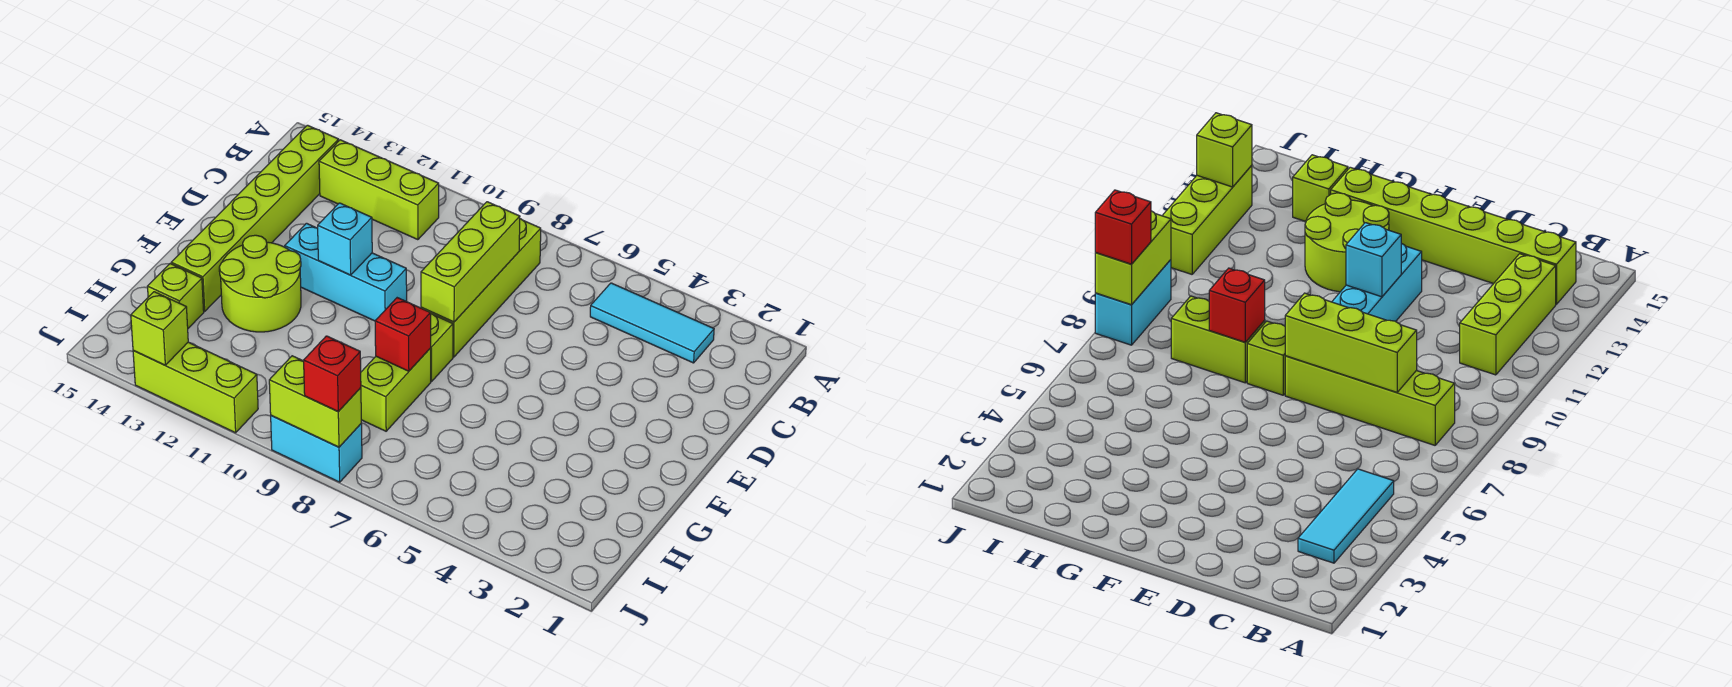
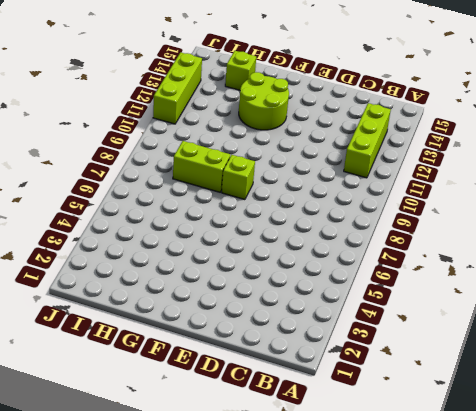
none -> cyan 1x3 tile [590,283,714,363]
none -> lime 1x4 brick [421,219,541,357]
none -> lime 1x6 brick [171,125,339,311]

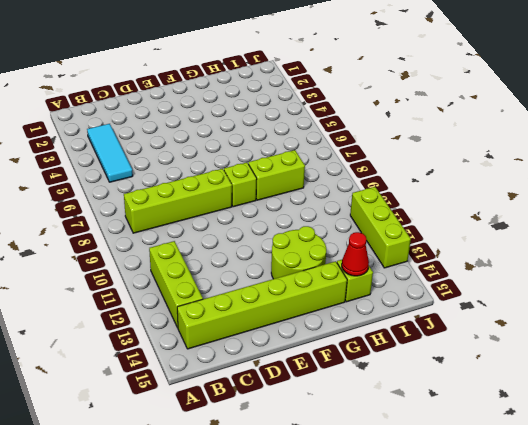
red 1x1 cone [342,232,369,276] -> none
none -> cyan 1x3 brick [285,223,407,321]
none -> cyan 1x2 brick [271,416,362,482]
none -> lime 1x3 brick [421,202,520,322]

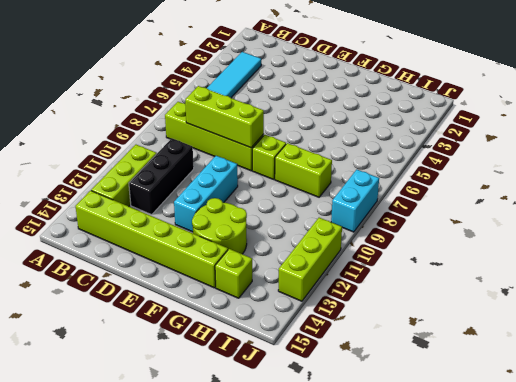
black 1x3 brick [129,138,194,215] -> none
none -> cyan 1x1 brick [318,203,372,275]
none -> red 1x1 brick [375,298,431,371]
none -> lime 1x2 brick [269,356,361,447]

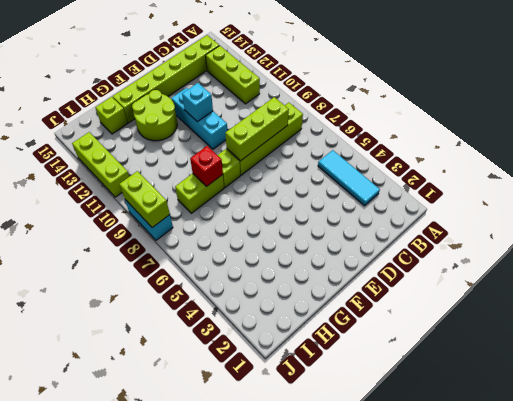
none -> lime 1x1 brick [131,292,188,365]
none -> red 1x1 brick [304,336,361,412]

